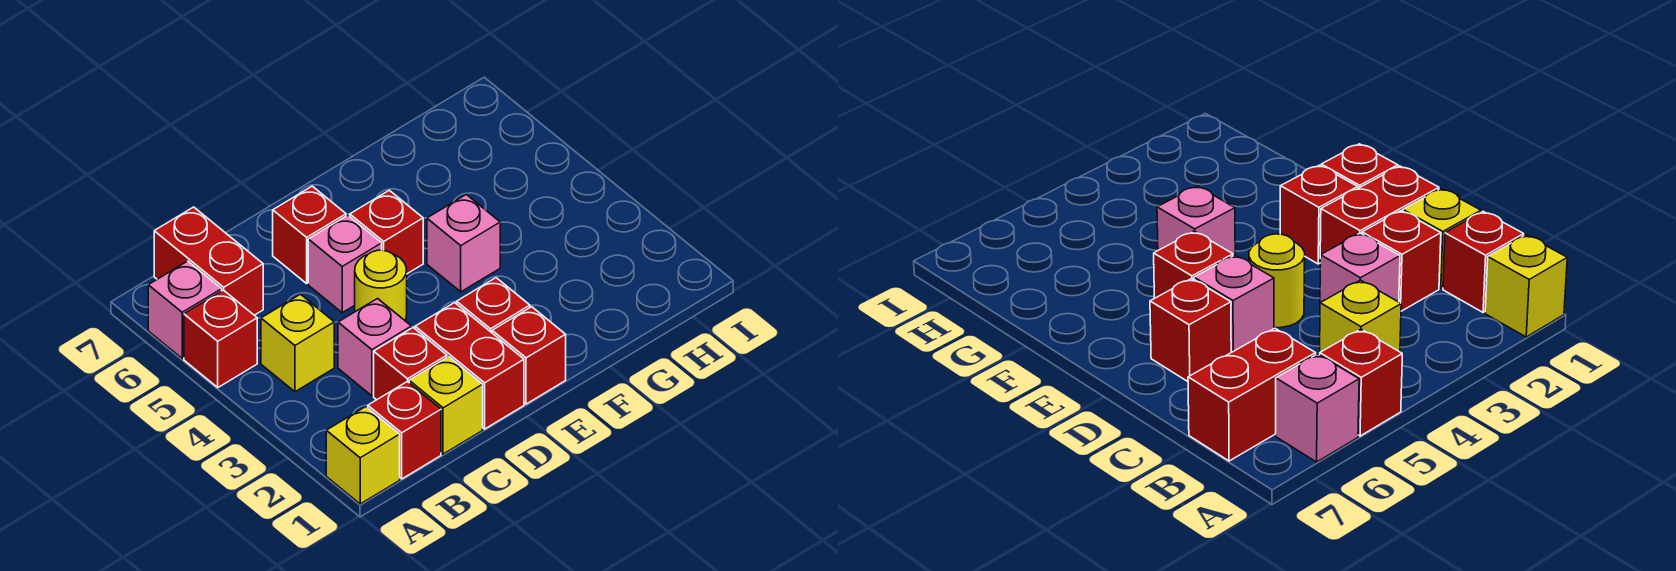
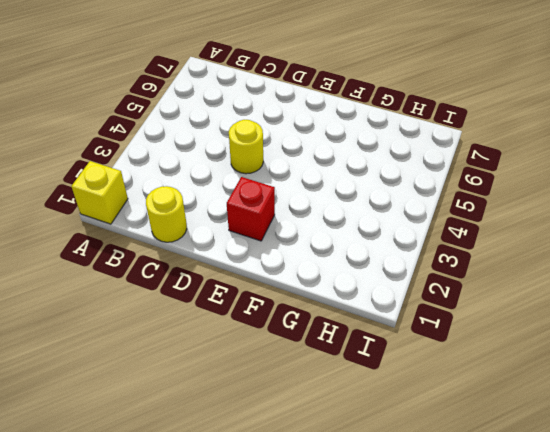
yellow 1x1 round brick [146,186,187,242] -> yellow 1x1 brick [409,357,483,454]
none -> red 1x1 brick [184,290,257,387]
none -> pink 1x1 brick [148,261,222,358]
none -> red 1x1 brick [368,382,441,479]

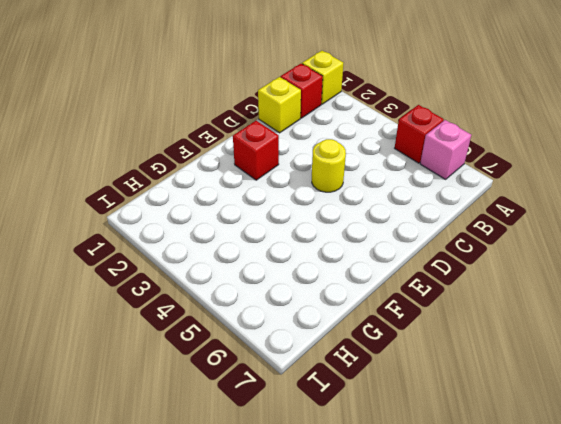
none -> yellow 1x1 brick [261,294,334,392]
none -> red 1x2 brick [154,207,263,315]
none -> red 1x1 brick [374,328,447,400]

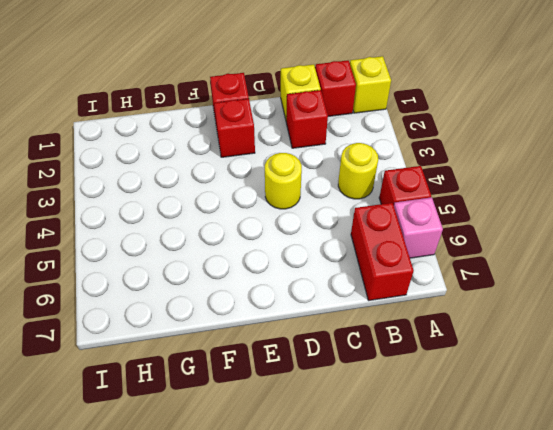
yellow 1x1 round brick [338,143,378,199] -> yellow 1x1 brick [261,294,334,392]
none -> pink 1x1 brick [338,299,411,396]
none -> red 1x2 brick [415,303,524,429]
none -> pink 1x1 brick [308,215,382,313]

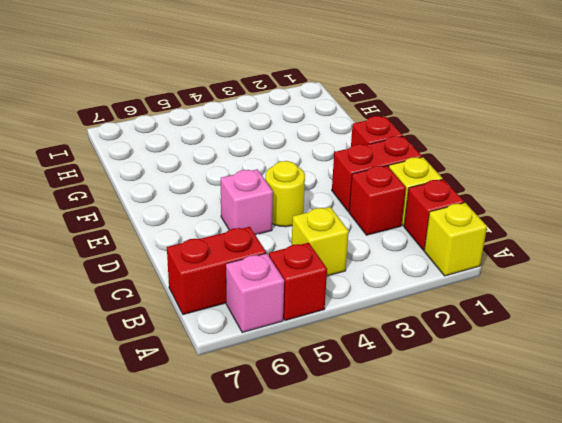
none -> pink 1x1 brick [338,299,411,396]
none -> red 1x1 brick [273,186,346,283]
none -> red 1x1 brick [457,278,530,333]

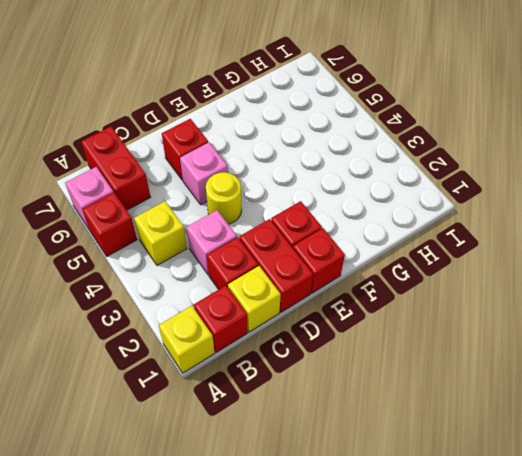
none -> red 1x1 brick [350,190,423,274]
none -> pink 1x1 brick [427,194,500,292]

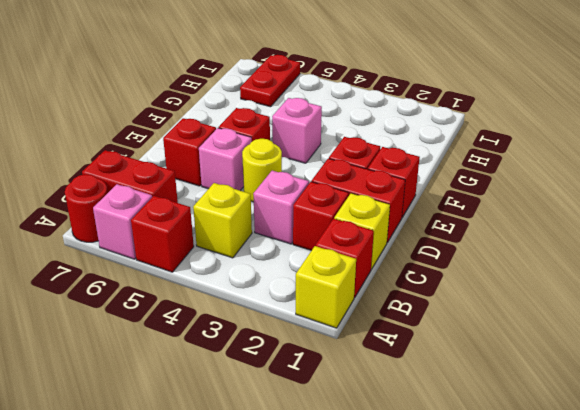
red 1x1 round brick [65,174,108,242] -> none
red 1x2 plate [240,55,300,107] -> none

